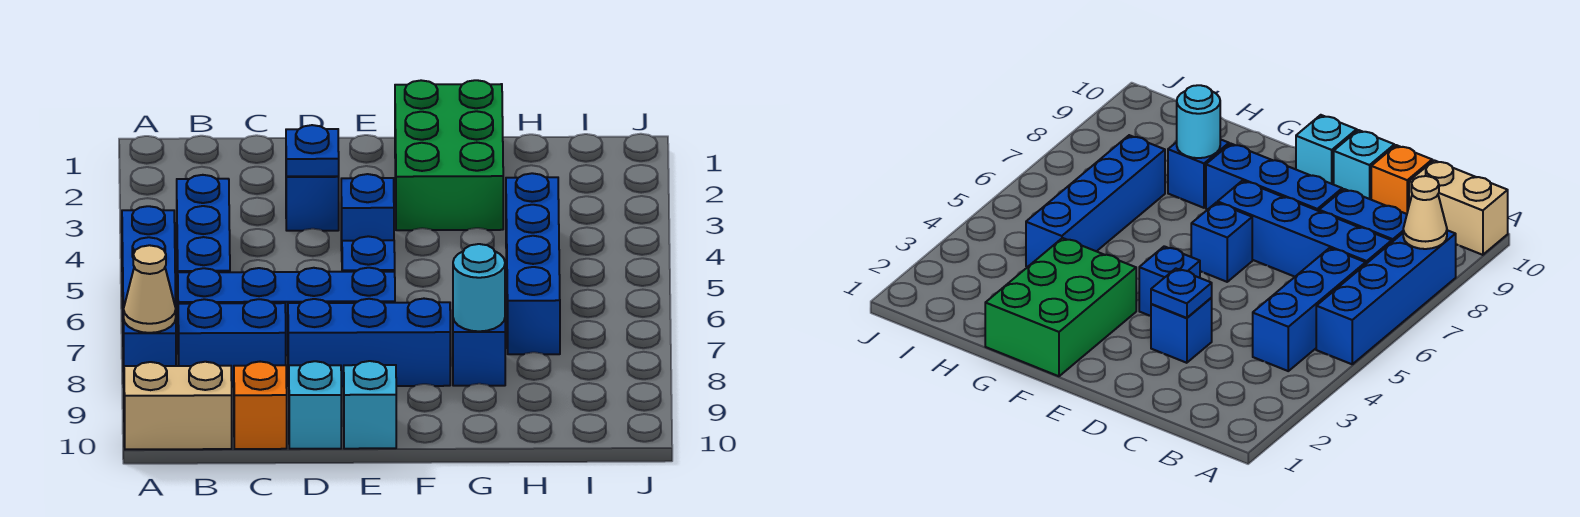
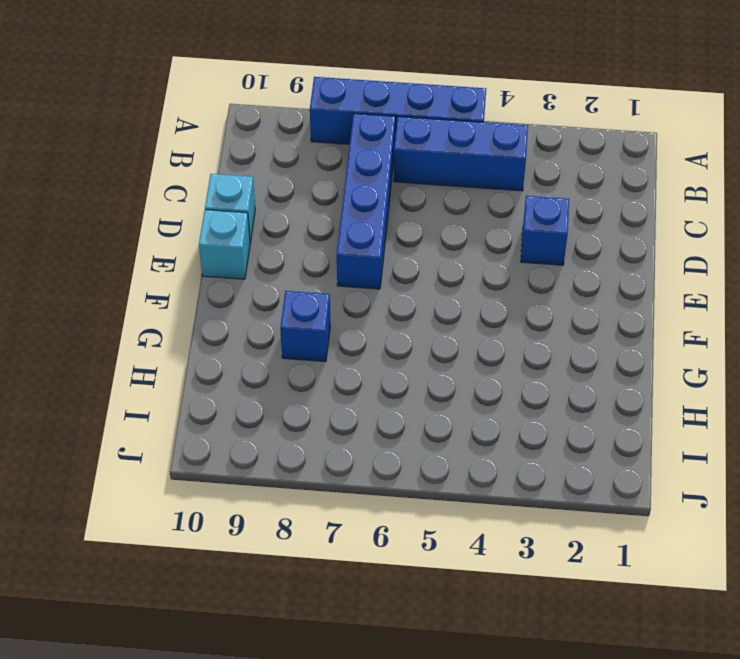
none -> tan 1x2 brick [124,362,232,449]
none -> blue 1x2 brick [178,299,286,387]
none -> orange 1x1 brick [234,362,287,449]

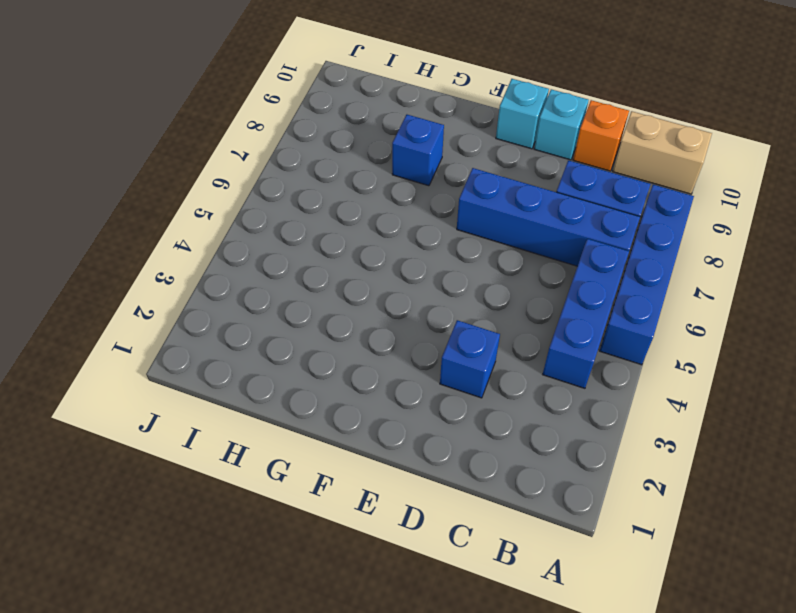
none -> blue 1x3 brick [288,299,450,386]
none -> blue 1x1 brick [341,174,394,250]
none -> blue 1x1 brick [342,236,395,272]

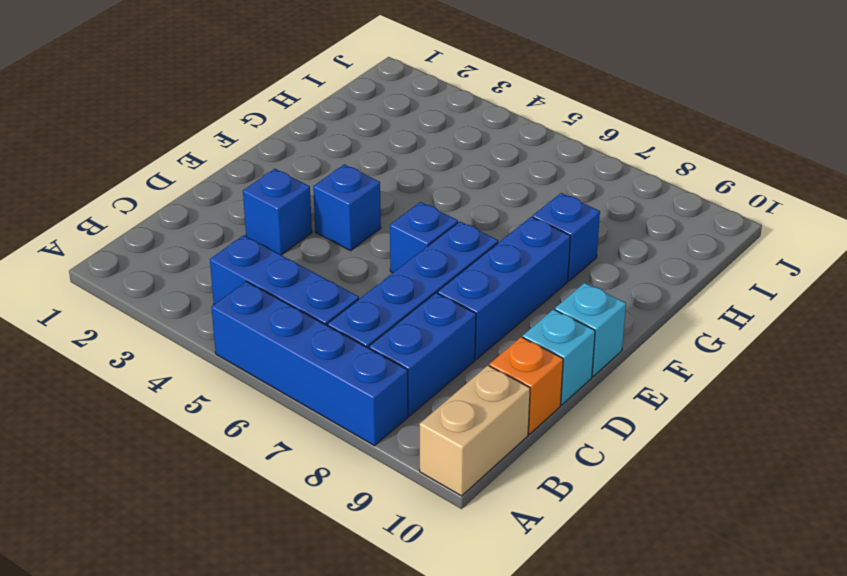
none -> green 2x3 brick [395,80,503,230]
none -> blue 1x4 brick [506,173,560,354]
none -> tan 1x1 cone [124,245,176,333]

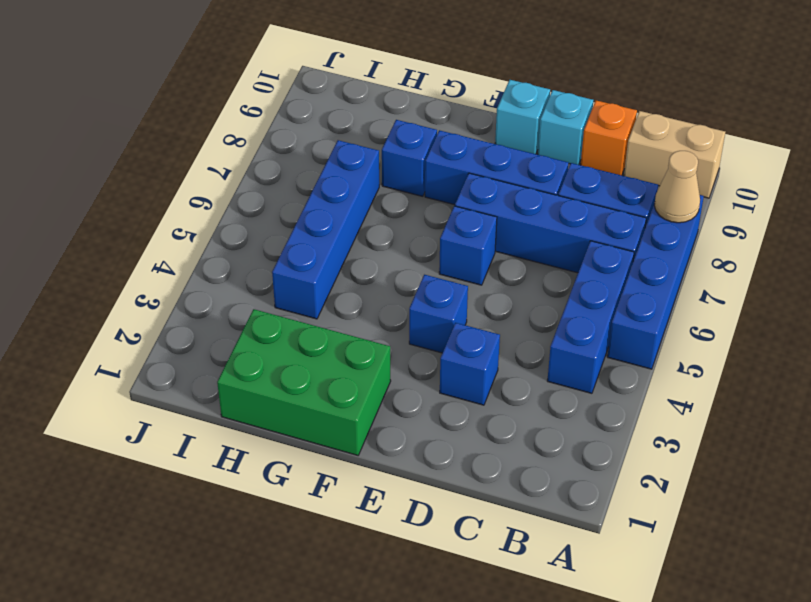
green 2x3 brick [217,309,391,455] -> green 2x3 brick turned to [395,80,503,230]
none -> blue 1x1 plate [286,125,339,177]
none -> cyan 1x1 round brick [453,244,505,331]

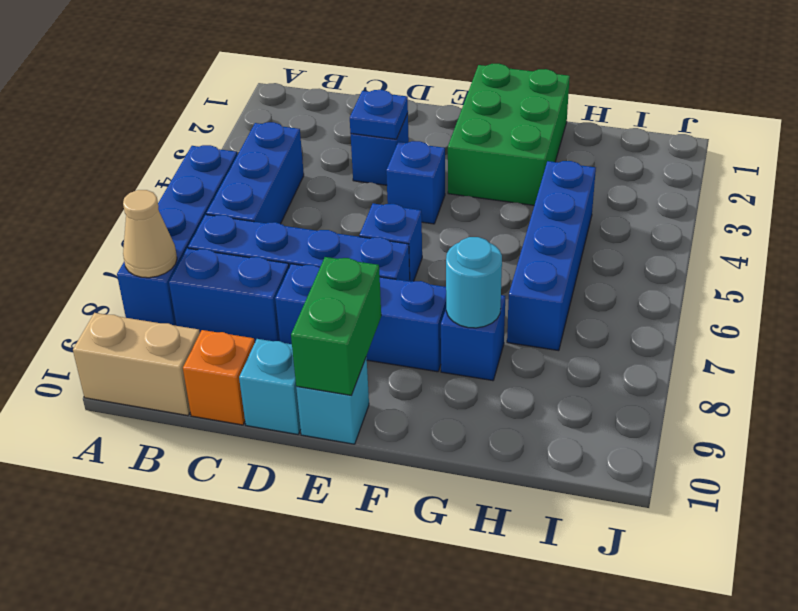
green 1x2 brick [291,257,381,395] -> none

